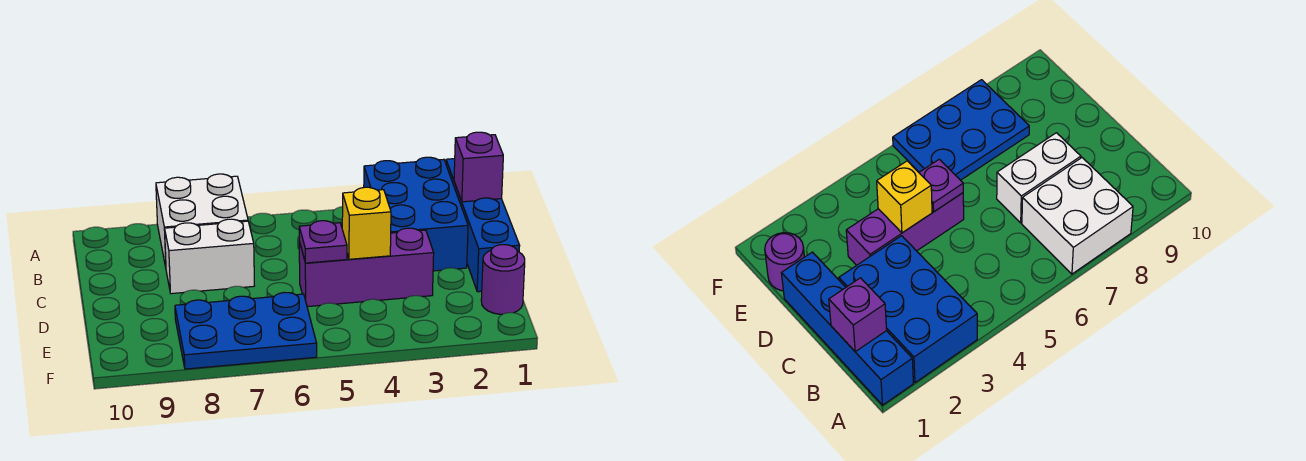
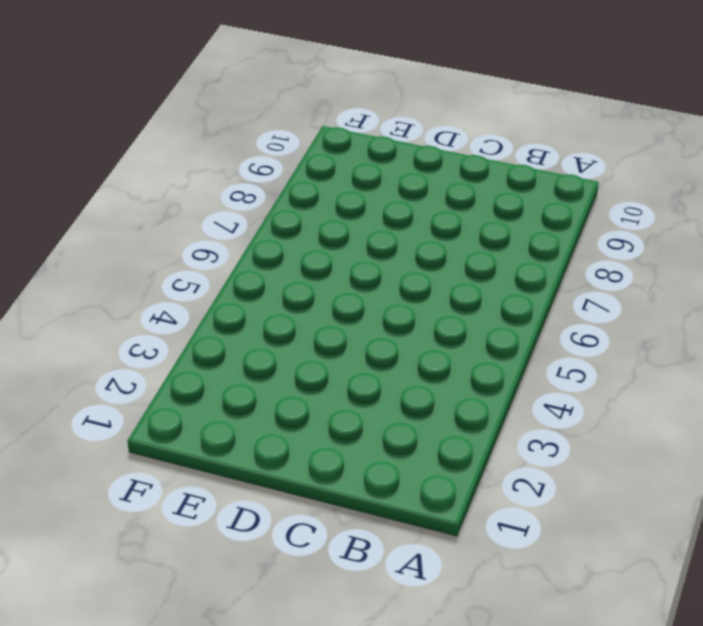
none -> blue 1x4 brick [446,159,520,292]
none -> blue 2x3 brick [364,157,468,271]

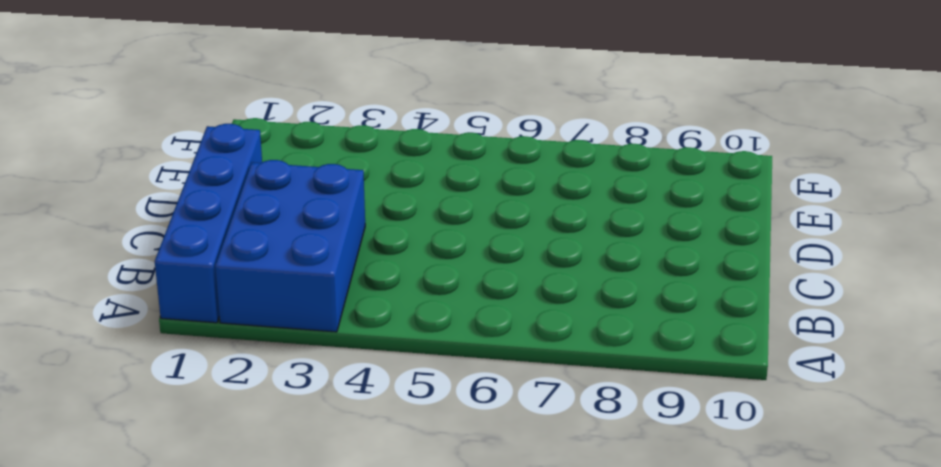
none -> white 2x2 brick [156,174,248,267]
none -> white 1x2 brick [165,219,254,294]

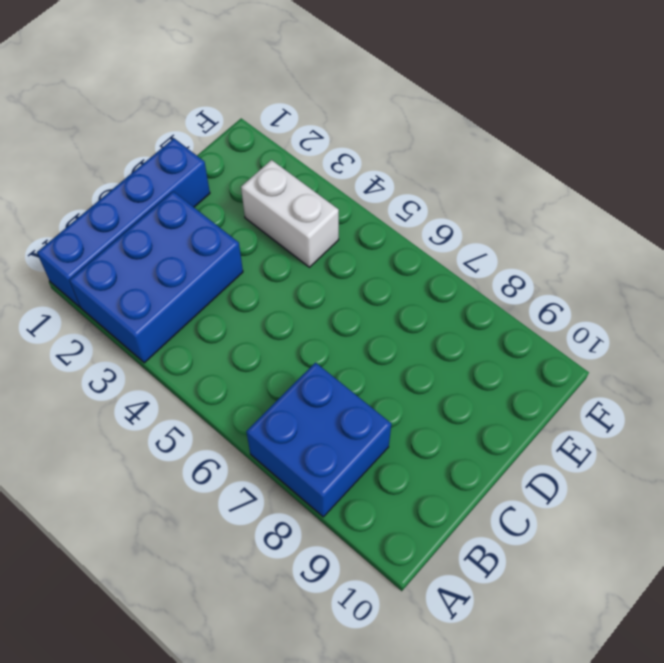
blue 2x2 brick [246,363,391,517] -> white 2x2 brick [156,174,248,267]
white 1x2 brick [241,160,339,267] -> white 1x2 brick moved to [165,219,254,294]
none -> purple 1x3 brick [299,228,434,307]
none -> purple 1x1 round brick [481,245,525,314]

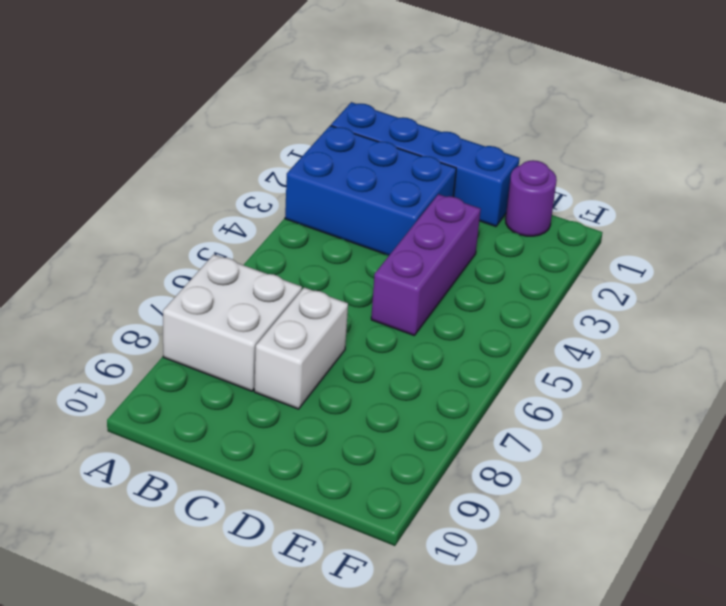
none -> blue 2x3 plate [175,292,317,369]
none -> purple 1x1 brick [454,132,503,202]

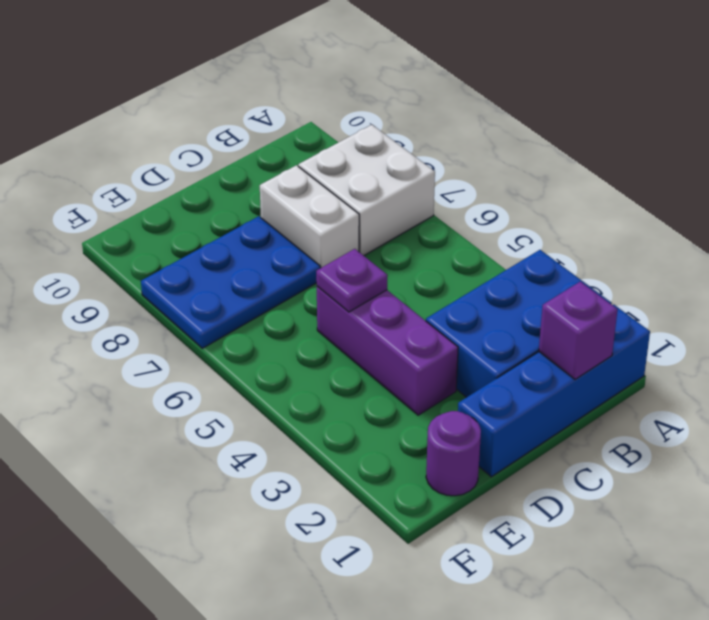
blue 2x3 plate [141,216,321,348] -> blue 2x3 plate turned to [175,292,317,369]
none -> yellow 1x1 brick [342,187,391,259]

